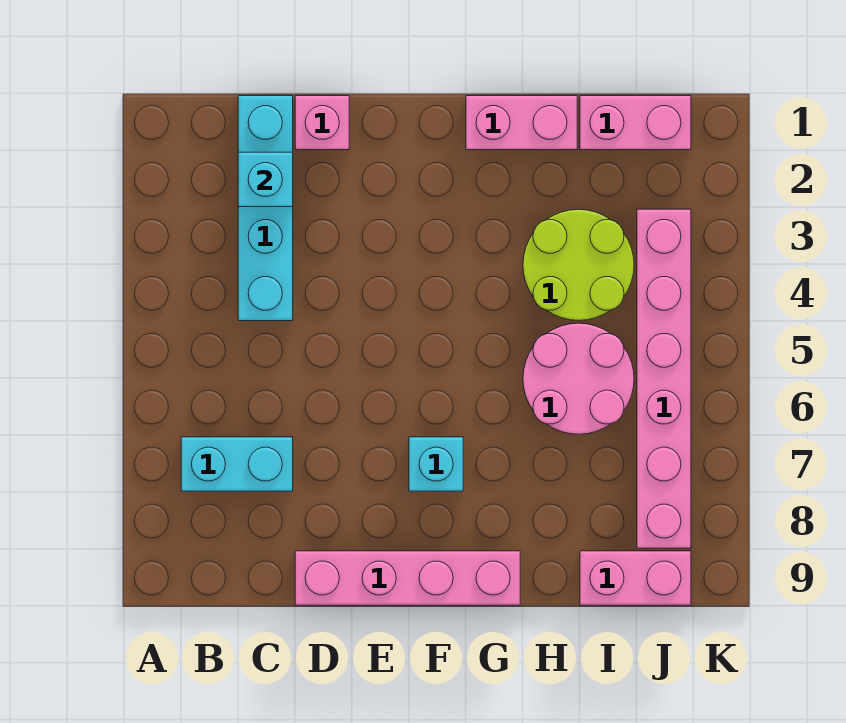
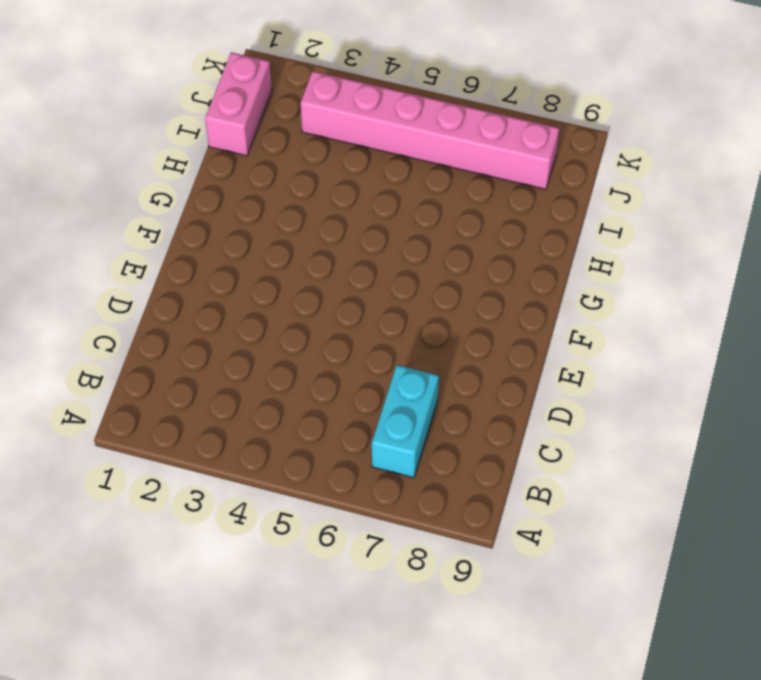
none -> cyan 1x4 brick [238,96,293,321]
none -> pink 1x1 brick [295,96,349,150]
none -> pink 1x4 brick [295,551,520,605]

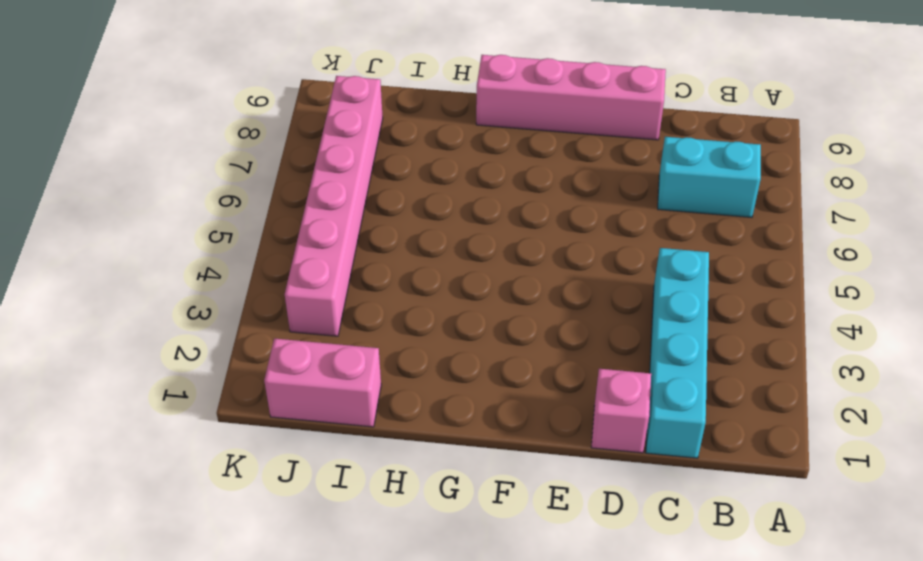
none -> cyan 1x1 brick [409,437,463,491]
none -> pink 1x2 brick [466,96,577,150]
none -> lime 2x2 round brick [523,209,634,321]

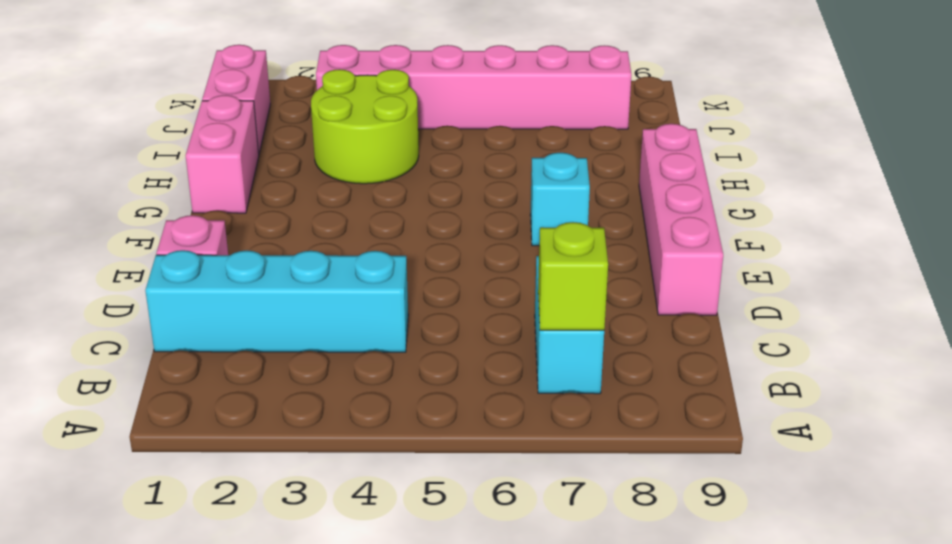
lime 1x1 brick [538,222,608,330] -> none
none -> pink 2x2 round brick [523,323,634,434]
none -> pink 1x2 brick [580,551,691,605]
none -> cyan 1x1 brick [238,152,293,207]

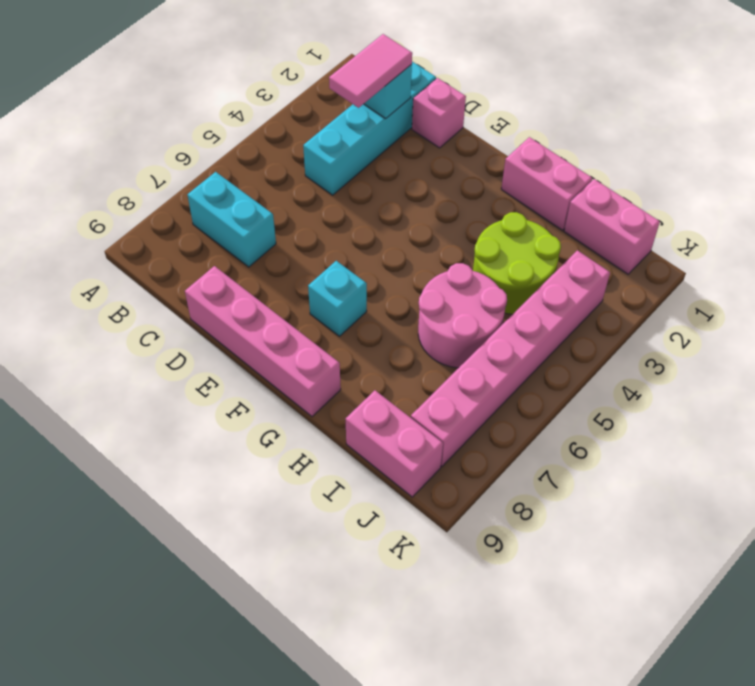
pink 1x2 tile [329,34,412,108] -> none

